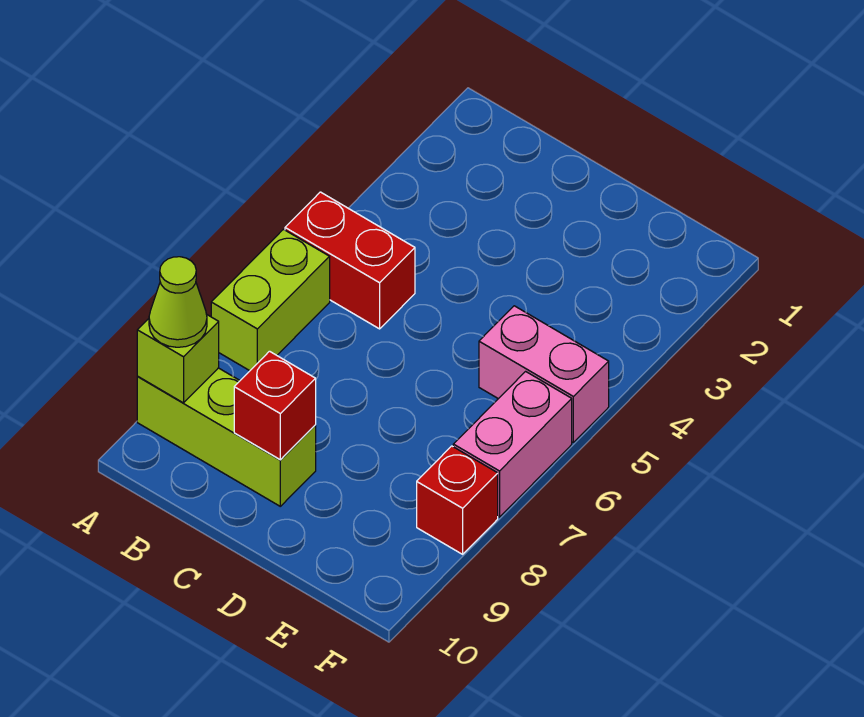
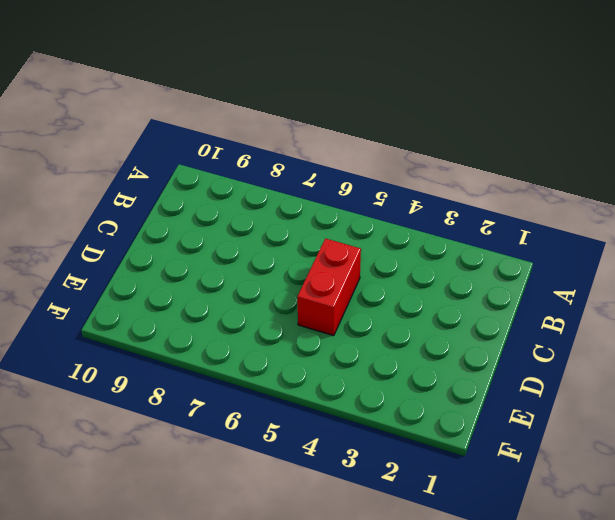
red 1x2 brick [297,238,361,336] -> red 1x2 brick moved to [285,192,415,329]
none -> lime 1x2 brick [211,229,330,371]
none -> lime 1x3 brick [137,368,316,506]

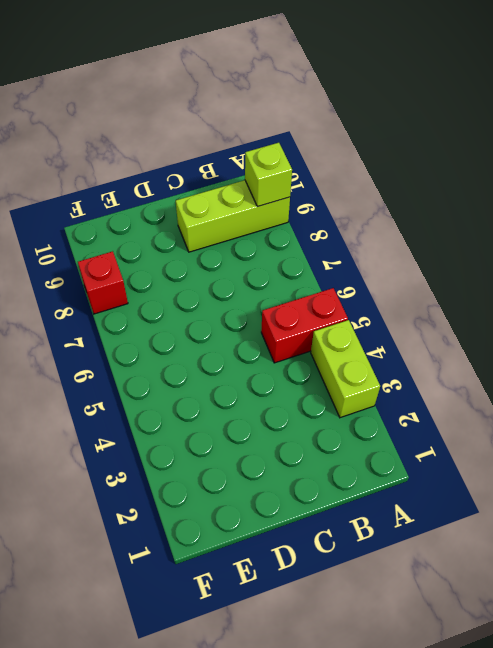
lime 1x2 brick [311,320,380,418] -> lime 1x2 brick moved to [211,229,330,371]
none -> pink 1x2 brick [479,306,609,442]
none -> pink 1x2 brick [453,371,572,517]

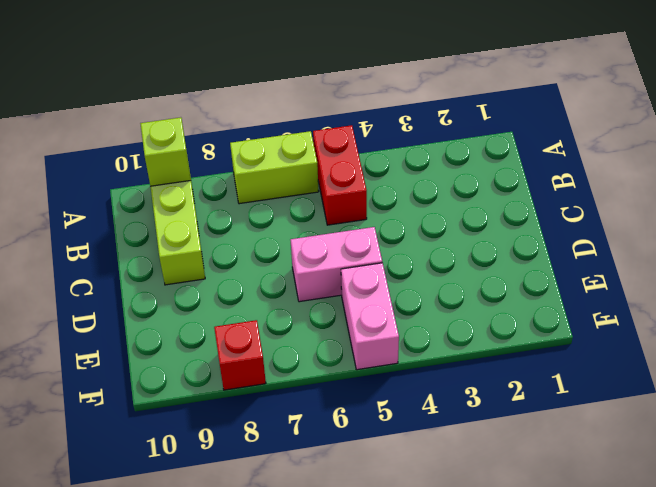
pink 1x2 brick [291,227,382,302] -> pink 1x2 brick moved to [453,371,572,517]
none -> red 1x1 brick [234,351,316,460]
none -> lime 1x1 cone [149,257,207,347]

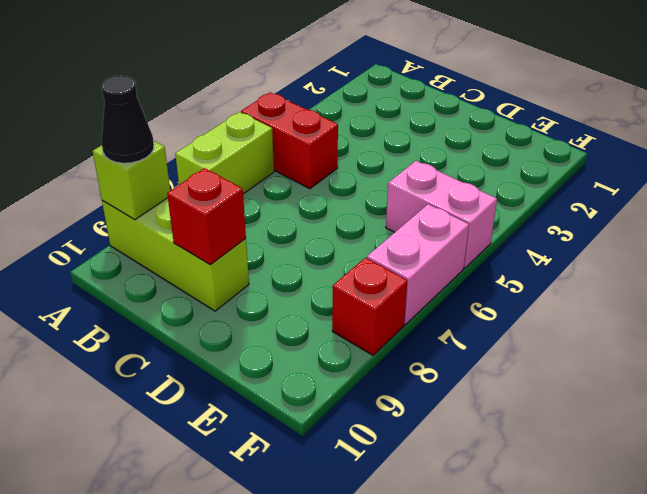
black 1x1 cone [102,76,154,163] -> lime 1x1 cone [149,257,207,347]

